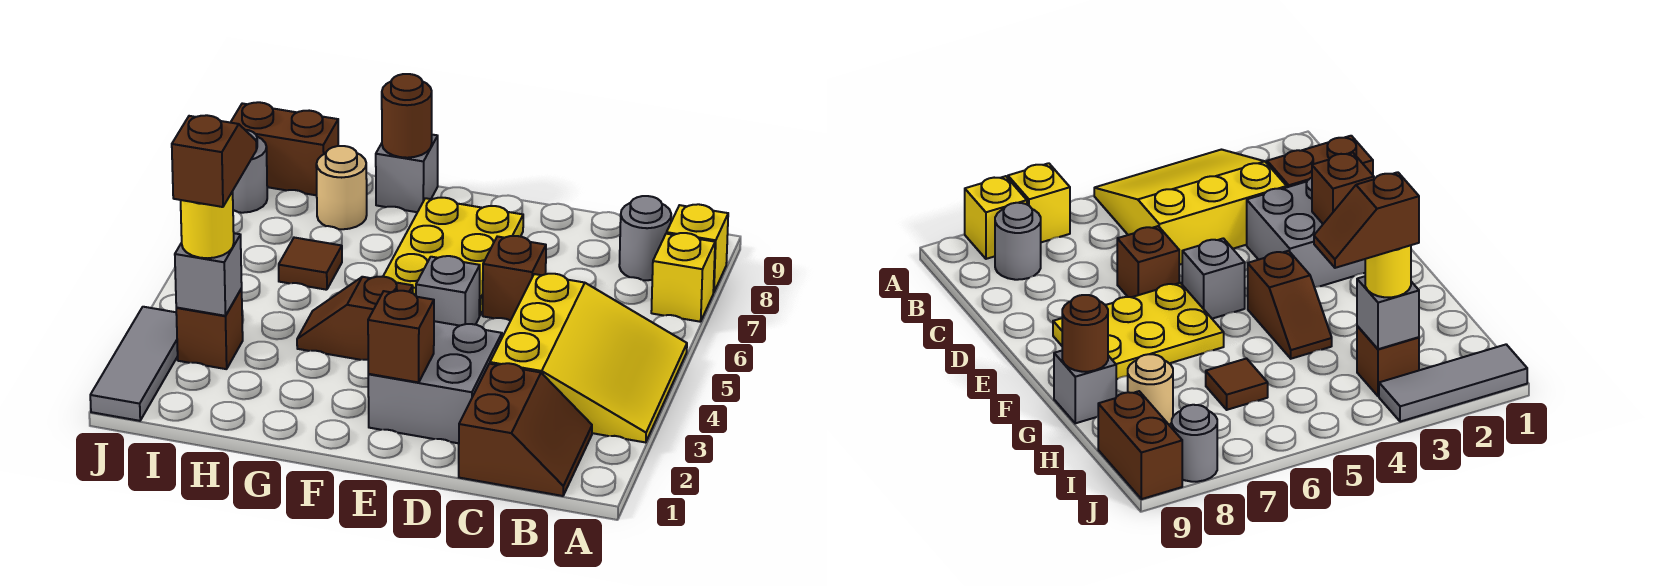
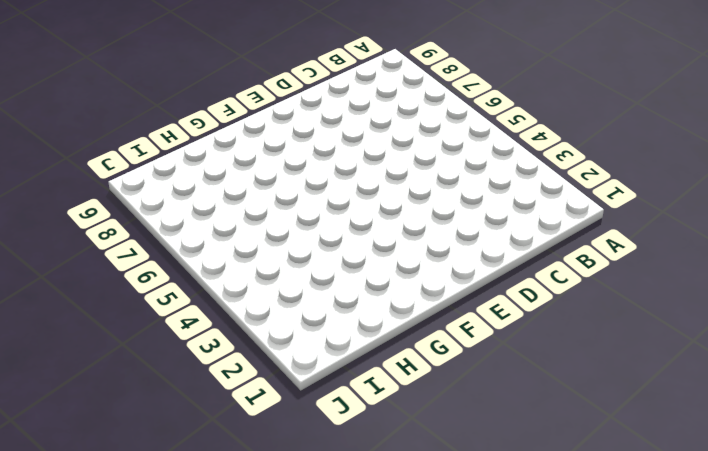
none -> yellow 3x3 slope [490,274,687,443]
none -> yellow 1x1 brick [651,233,715,322]
none -> yellow 1x1 brick [666,204,728,293]

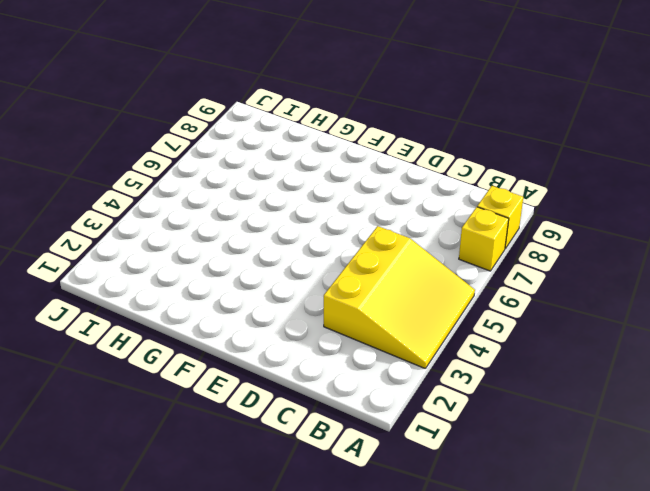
none -> brown 2x2 slope [459,363,592,496]
none -> grey 1x1 round brick [619,196,671,280]
none -> grey 2x2 brick [368,321,502,443]

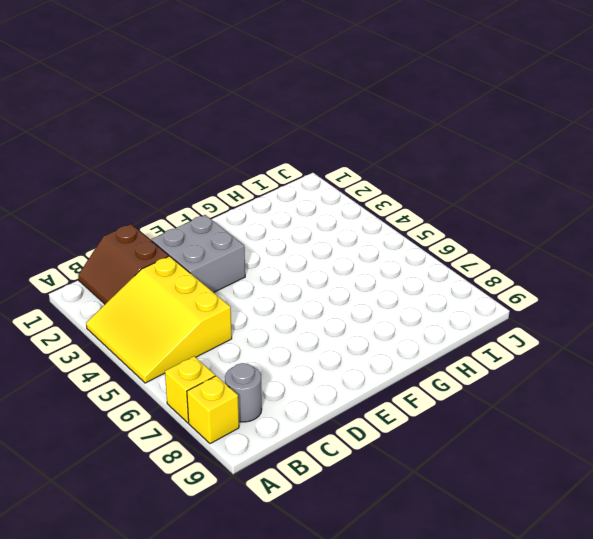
none -> brown 1x1 brick [483,236,546,321]
none -> grey 1x1 brick [416,256,480,326]
none -> yellow 2x3 plate [383,198,523,316]

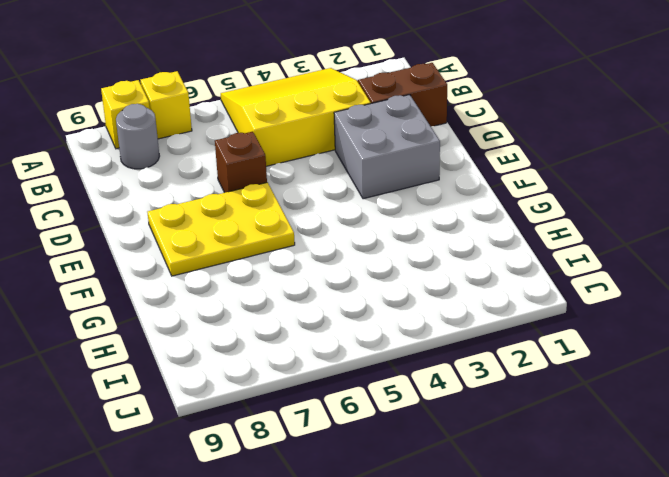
none -> grey 1x1 brick [416,256,480,326]
none -> brown 1x2 slope [297,277,413,360]
none -> grey 1x1 brick [376,135,438,212]

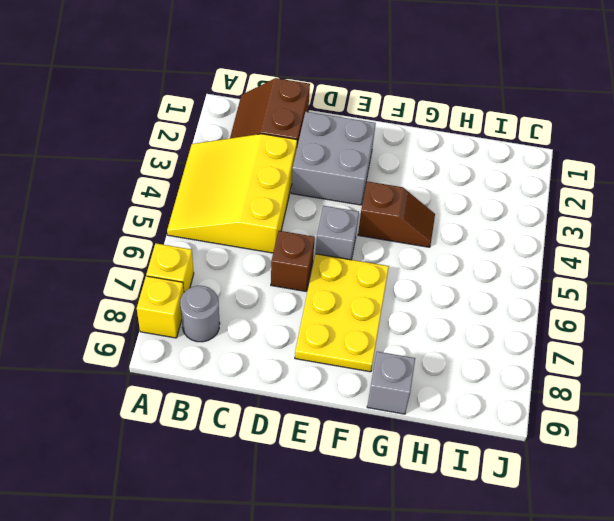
none -> brown 1x1 tile [279,238,342,290]
none -> tan 1x1 round brick [316,146,367,229]
none -> brown 1x1 brick [176,289,243,369]

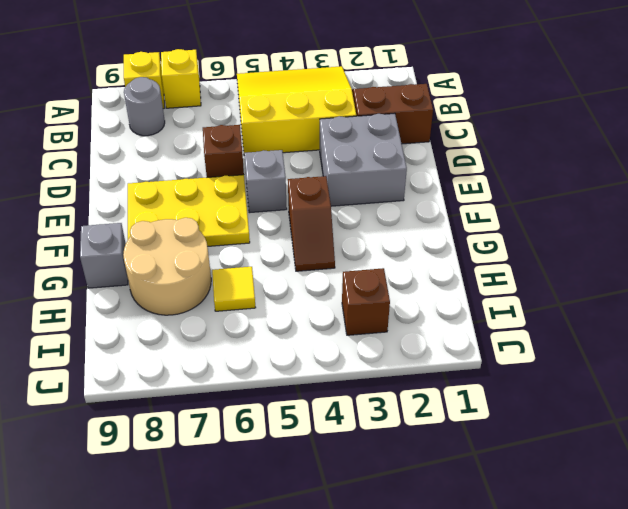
tan 2x2 round brick [123,218,211,315] -> tan 1x1 round brick [316,146,367,229]
yellow 1x1 tile [212,267,256,311] -> brown 1x1 tile [279,238,342,290]
none -> brown 1x2 brick [230,102,338,195]
none -> grey 1x3 tile [90,307,178,421]
none -> grey 1x1 round brick [233,130,267,213]

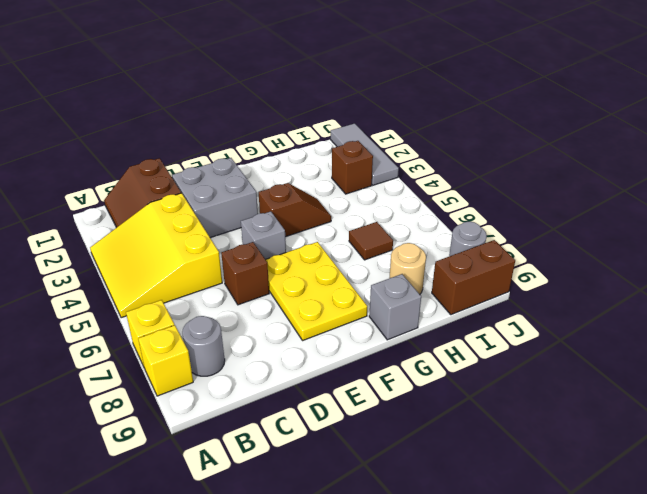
none -> brown 1x1 brick [368,291,434,382]
none -> brown 1x1 round brick [382,74,432,158]
none -> grey 1x1 brick [175,233,242,316]

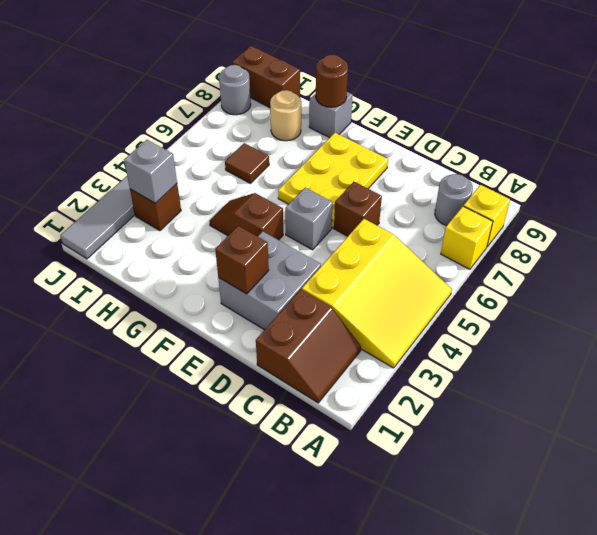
none -> yellow 1x1 round brick [181,191,234,258]
none -> brown 1x2 slope [172,115,256,207]

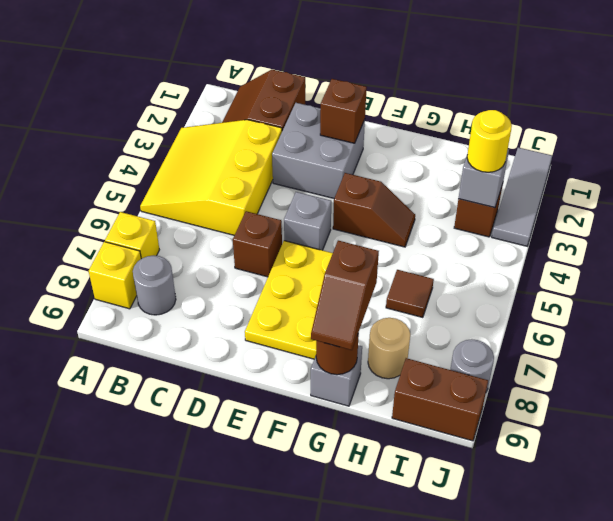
brown 1x2 slope [311,241,379,350] -> brown 1x2 slope moved to [172,115,256,207]

